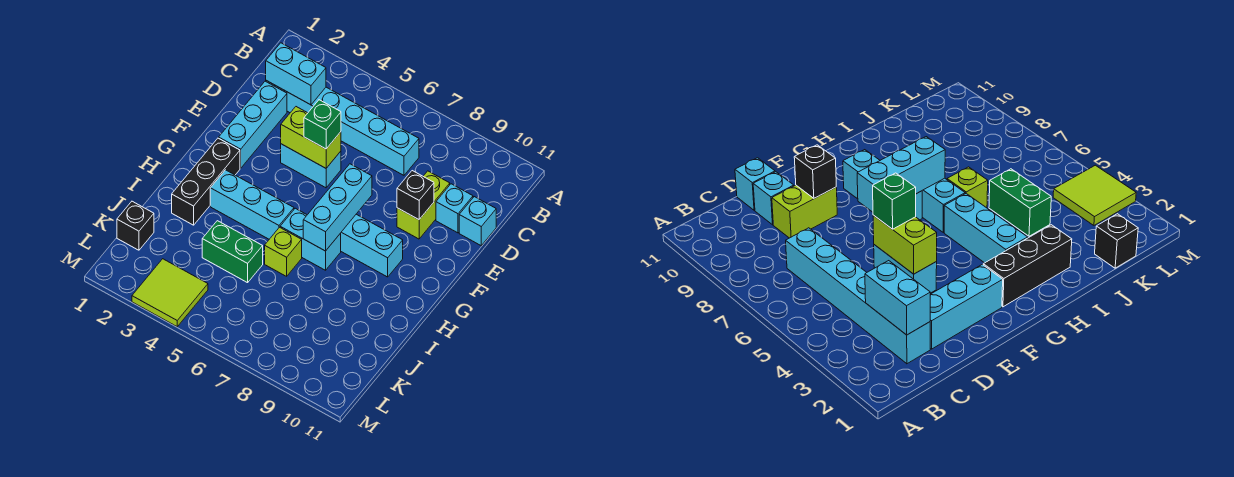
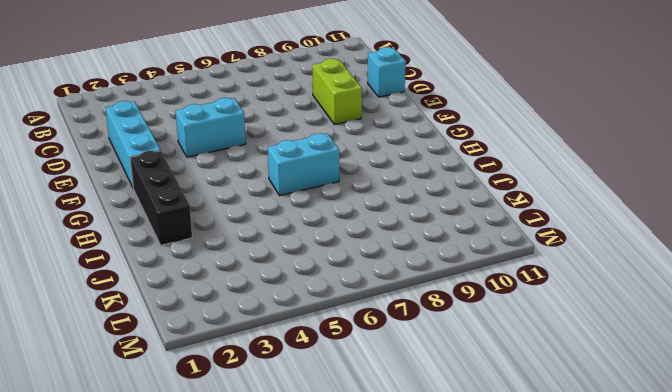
none -> cyan 1x6 brick [266,81,419,175]
none -> cyan 1x1 brick [436,184,473,233]
none -> cyan 1x3 brick [340,214,403,277]

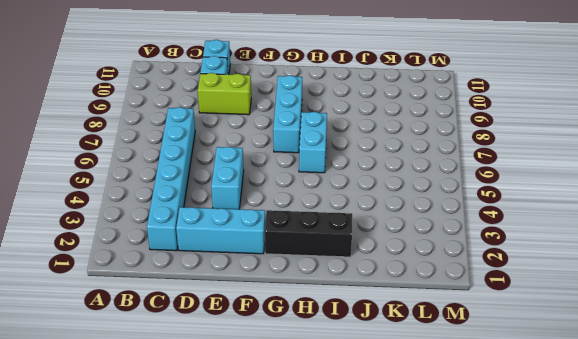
none -> cyan 1x3 brick [210,170,294,239]
none -> lime 1x1 brick [265,227,302,276]
none -> green 1x2 brick [202,221,263,283]

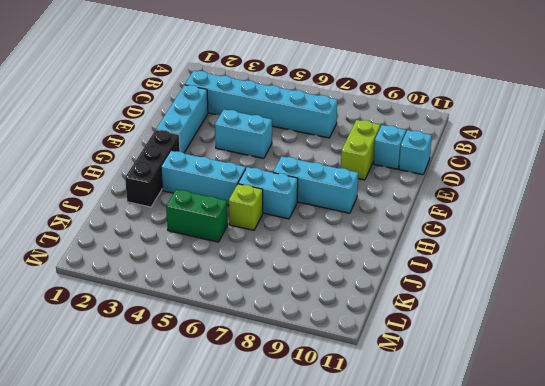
none -> black 1x1 brick [117,201,154,250]
none -> lime 2x2 tile [132,259,208,327]
none -> cyan 1x2 brick [266,43,326,105]

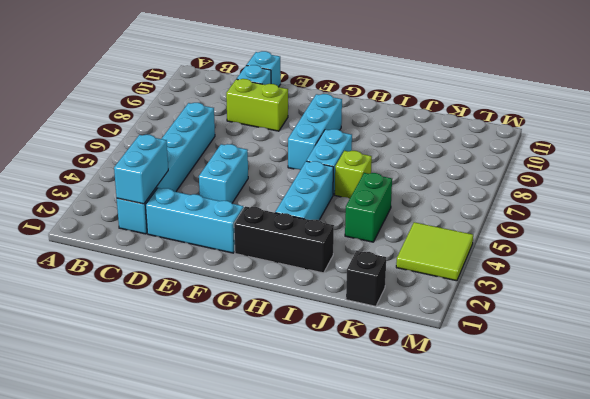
none -> lime 1x2 brick [281,107,341,168]
none -> black 1x1 brick [397,171,434,220]
none -> cyan 1x3 brick [303,164,372,251]

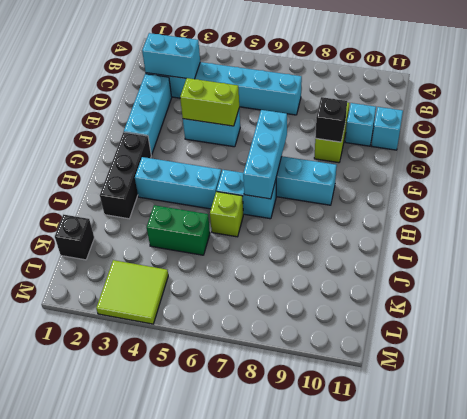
none -> green 1x1 brick [304,100,341,149]

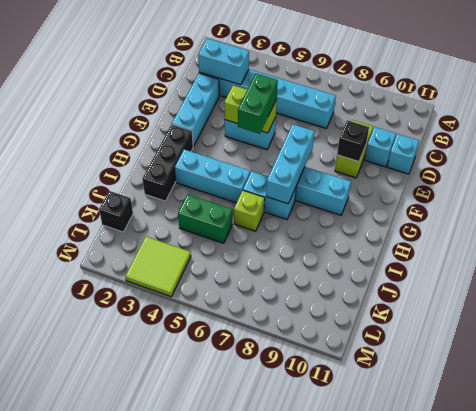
green 1x2 brick [238,74,278,134] -> green 1x1 brick [304,100,341,149]

